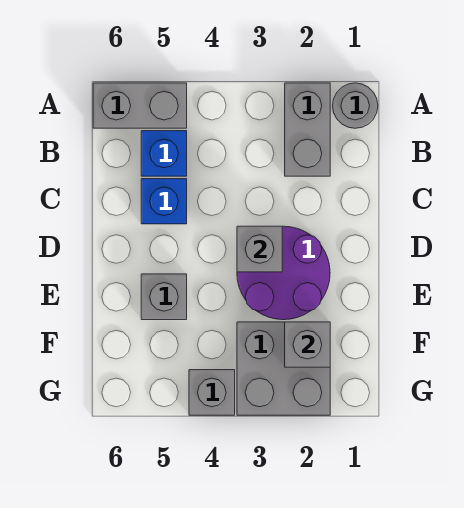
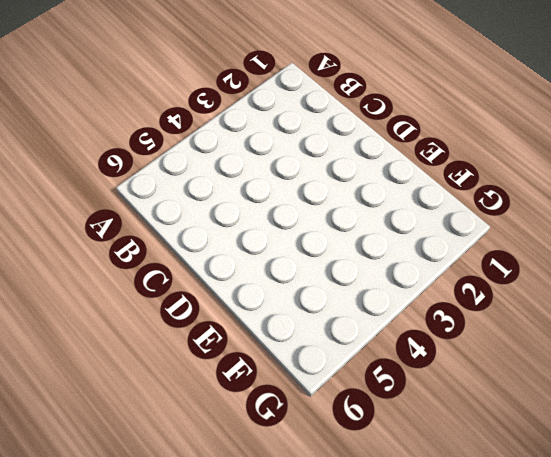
none -> grey 1x1 round brick [333,83,378,128]
none -> grey 1x2 brick [285,83,330,176]

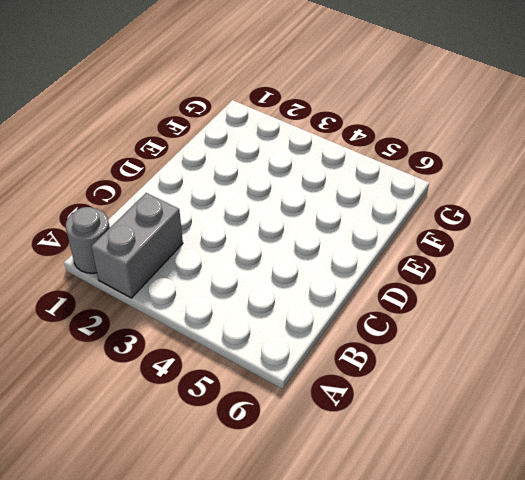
none -> grey 1x2 brick [93,83,187,128]
none -> blue 1x1 brick [141,131,187,176]

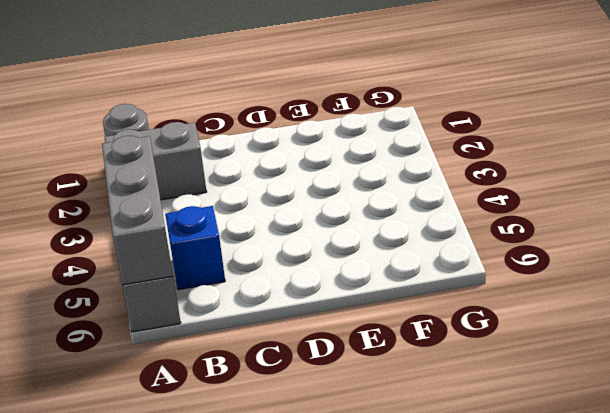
grey 1x3 brick [102,136,173,285] -> none
none -> blue 1x1 brick [141,179,187,224]
none -> purple 2x2 round brick [237,226,330,320]

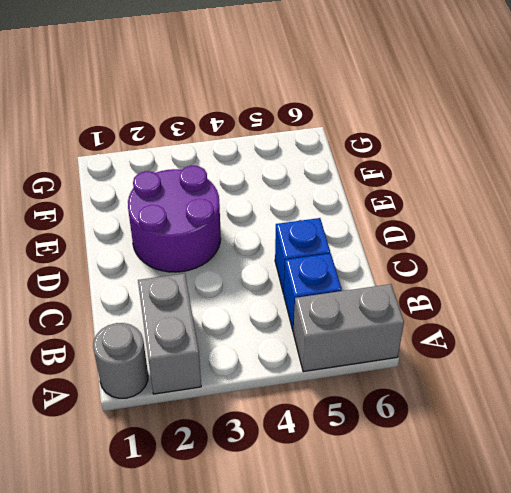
none -> grey 1x1 brick [141,274,187,320]
none -> grey 2x2 brick [237,322,330,415]

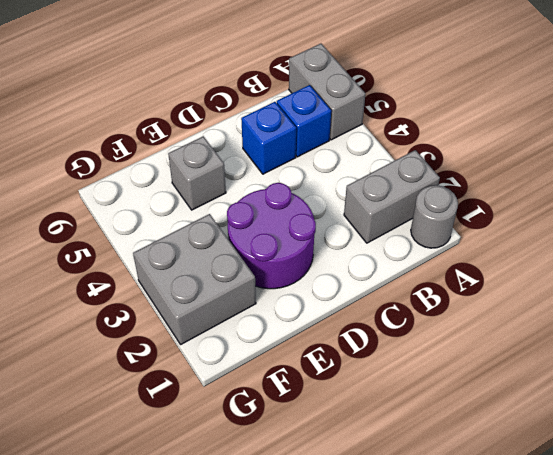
none -> grey 1x1 brick [189,370,235,415]
none -> grey 1x1 brick [237,226,282,272]

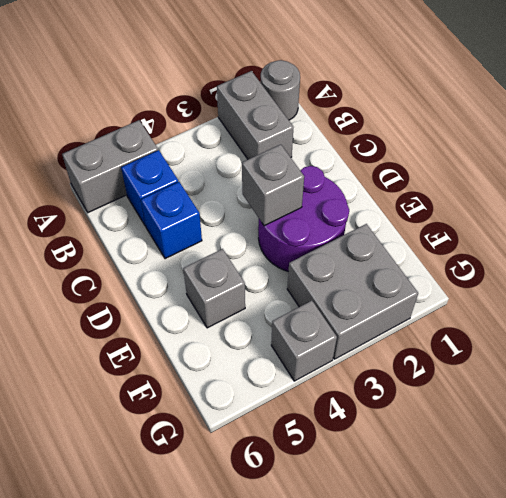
none -> grey 1x1 brick [285,322,330,367]

